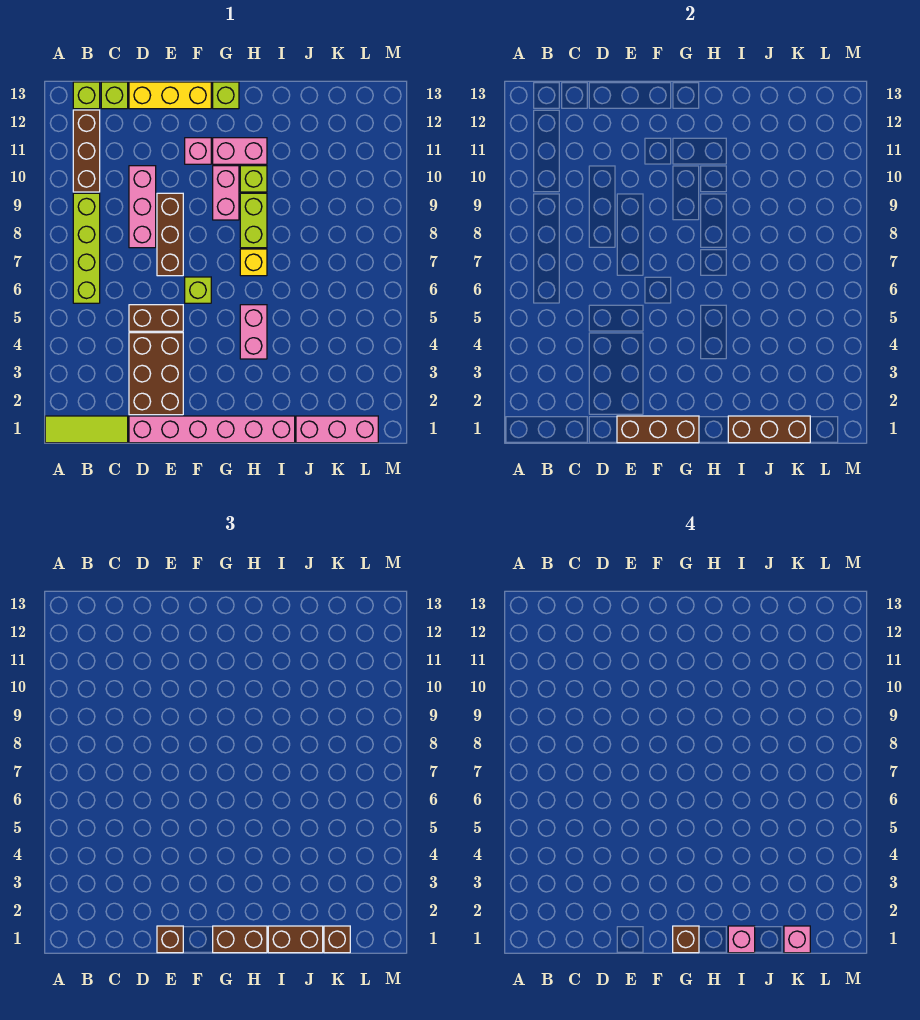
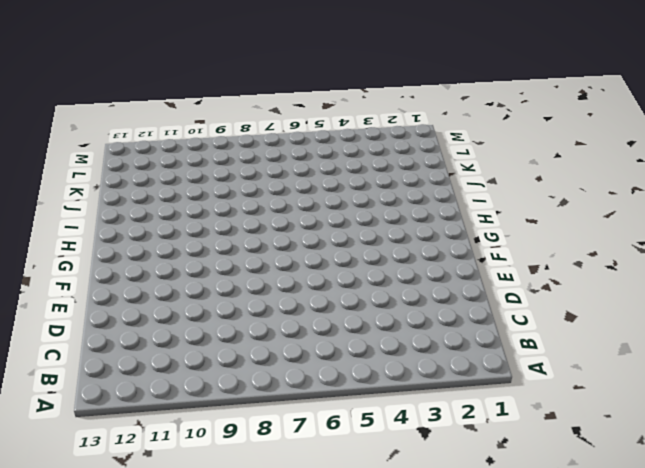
none -> lime 1x3 tile [45,416,128,443]
none -> lime 1x4 brick [73,193,100,303]
none -> brown 1x3 brick [73,110,100,192]
none -> lime 1x1 brick [73,82,100,109]

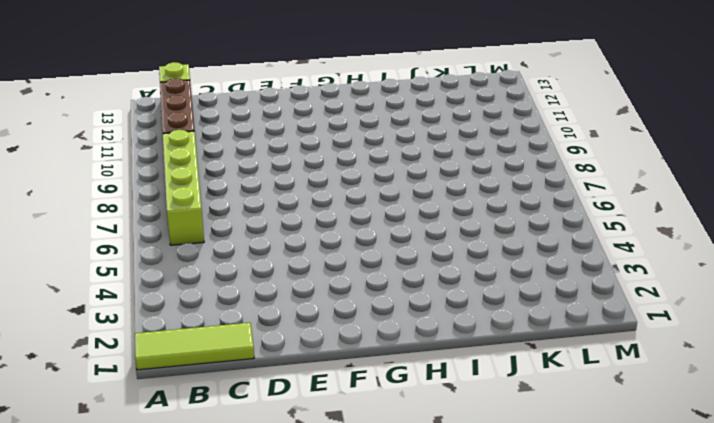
none -> lime 1x1 brick [101,82,128,109]
none -> pink 1x6 brick [129,416,295,443]
none -> brown 2x3 brick [129,333,183,415]
none -> brown 1x2 brick [129,305,183,331]

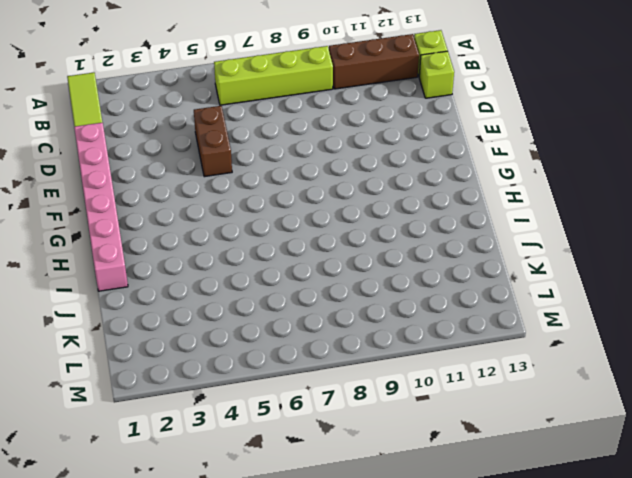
none -> brown 2x3 brick [129,333,183,415]
none -> pink 1x3 brick [129,166,156,248]
none -> yellow 1x3 brick [129,82,211,109]
none -> brown 1x3 brick [157,193,183,276]

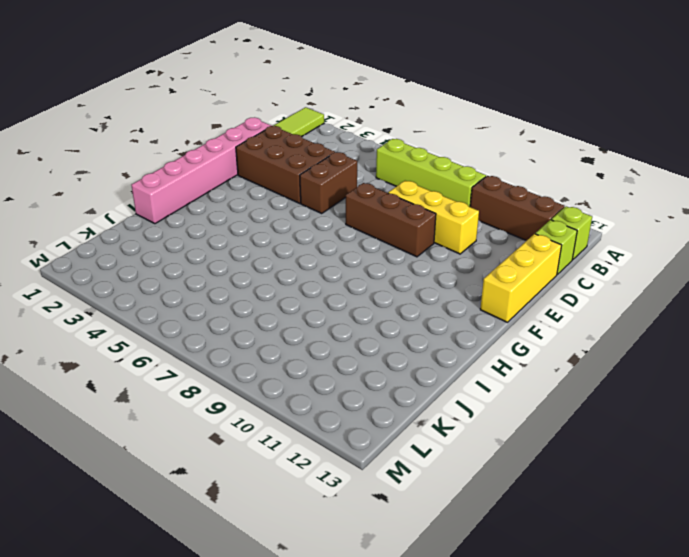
yellow 1x3 brick [388,181,479,254] -> pink 1x3 brick [129,166,156,248]
none -> lime 1x1 brick [185,277,211,303]
none -> pink 1x1 brick [185,138,211,164]
none -> pink 1x2 brick [213,166,239,220]
none -> pink 1x2 brick [213,138,267,164]

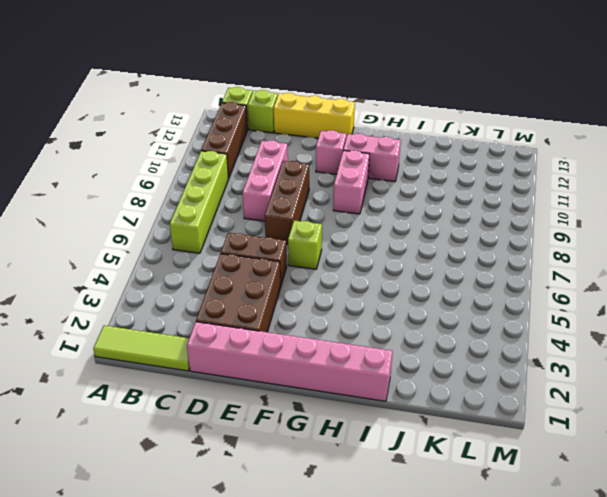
none -> lime 1x1 brick [213,82,239,109]
none -> pink 1x2 brick [240,305,267,359]
none -> yellow 1x1 brick [240,249,267,276]
none -> lime 1x2 brick [240,193,267,248]

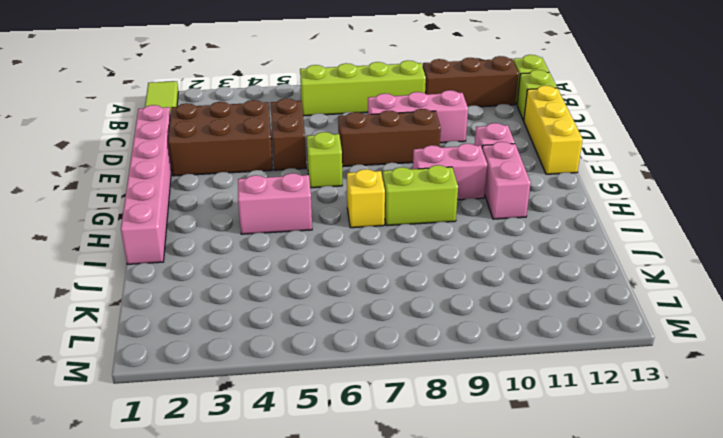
none -> lime 1x1 brick [213,82,239,109]
none -> lime 1x1 brick [240,166,267,192]
none -> pink 1x3 brick [296,416,378,443]
none -> brown 1x3 brick [617,416,699,443]

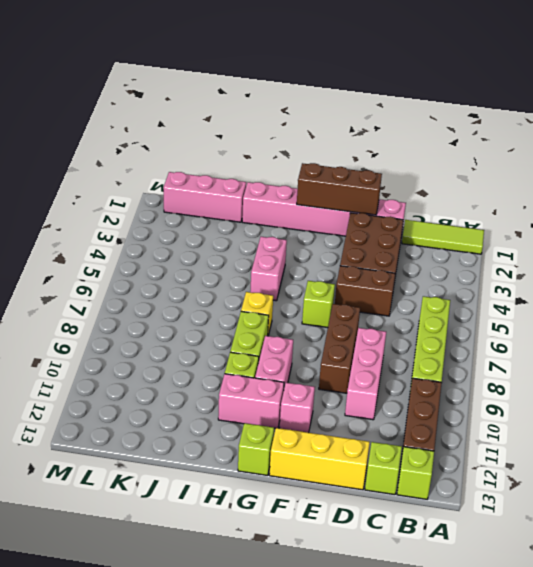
none -> brown 1x3 brick [728,416,810,443]
none -> brown 1x1 brick [157,926,183,953]
none -> brown 1x2 brick [213,926,267,953]
none -> brown 1x2 brick [268,926,323,953]

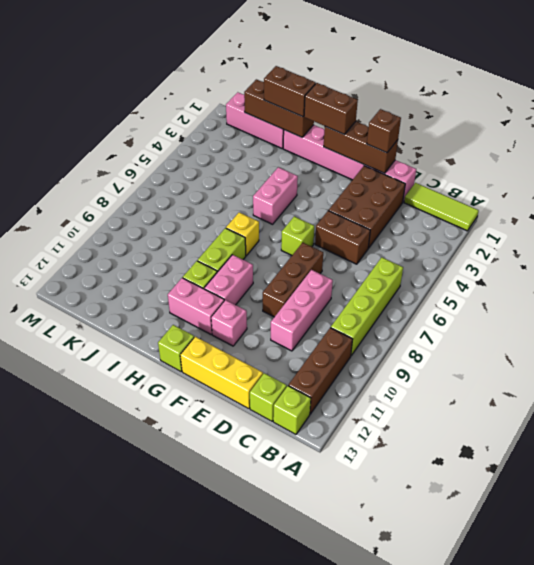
none -> brown 1x1 brick [324,926,350,953]
none -> brown 1x1 brick [673,926,699,953]
none -> pink 1x1 brick [728,926,755,953]
none -> pink 1x1 brick [784,926,810,953]

